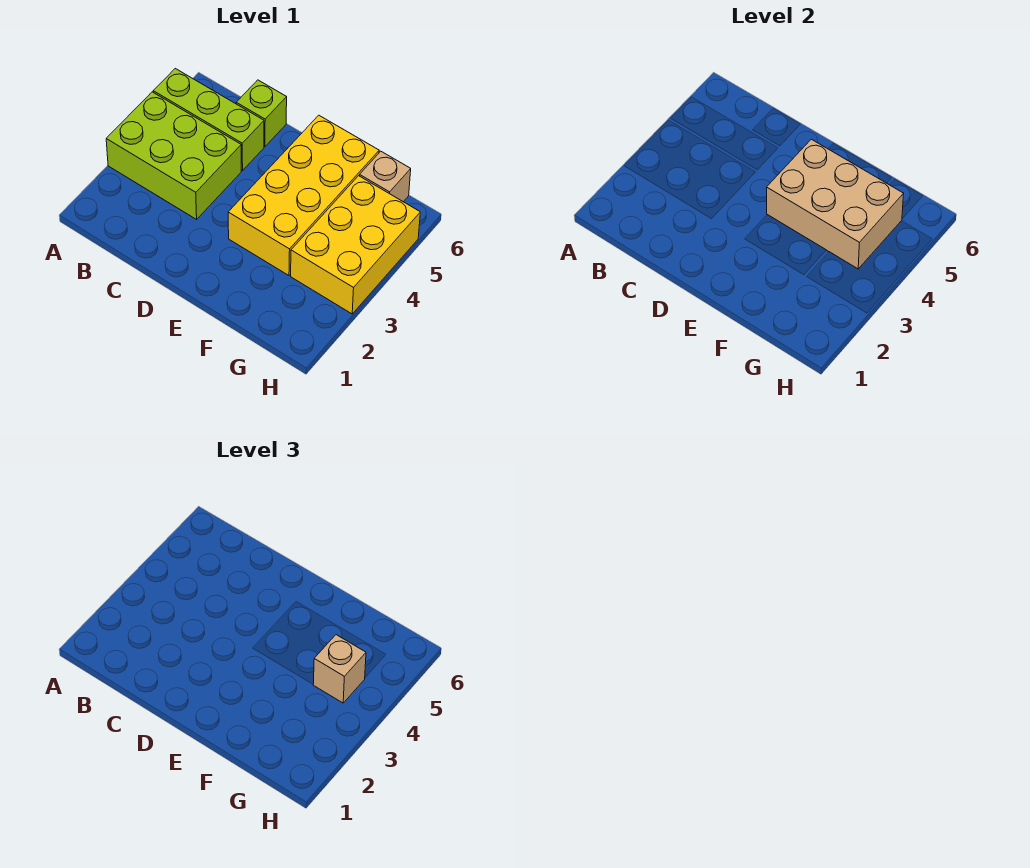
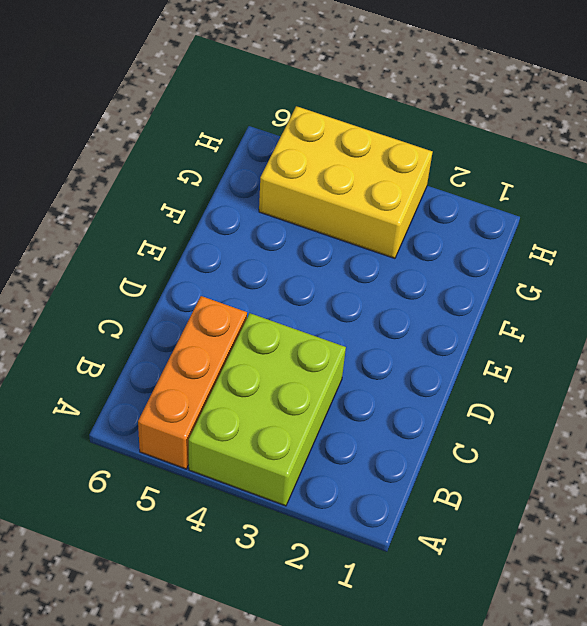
orange 1x3 brick [138,296,247,469] -> lime 1x3 brick [153,69,264,171]
none -> lime 1x1 brick [236,80,287,147]
none -> yellow 2x4 brick [228,115,379,275]

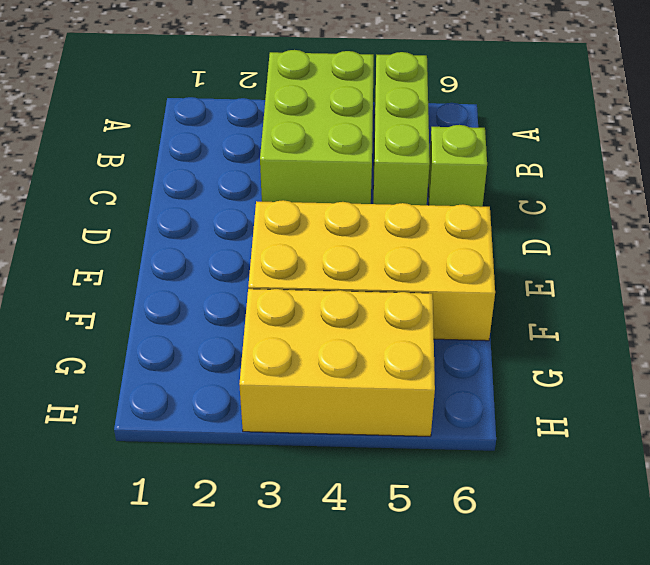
none -> tan 1x1 brick [360,151,411,202]
none -> tan 2x3 brick [767,139,904,269]

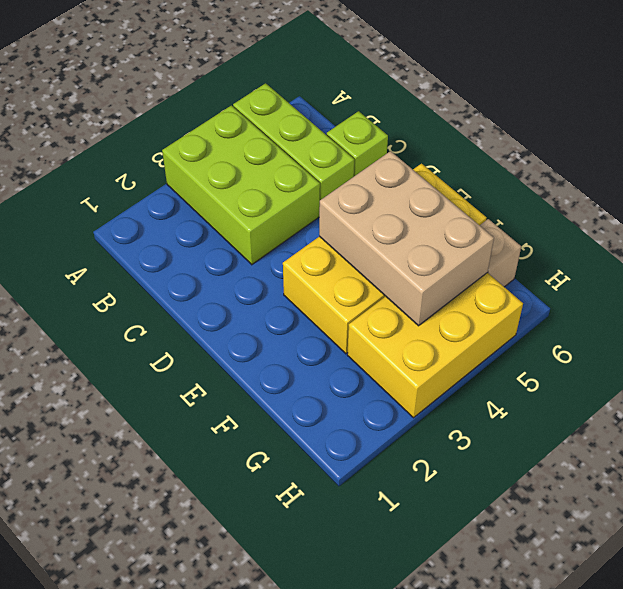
none -> tan 1x1 brick [313,635,366,703]

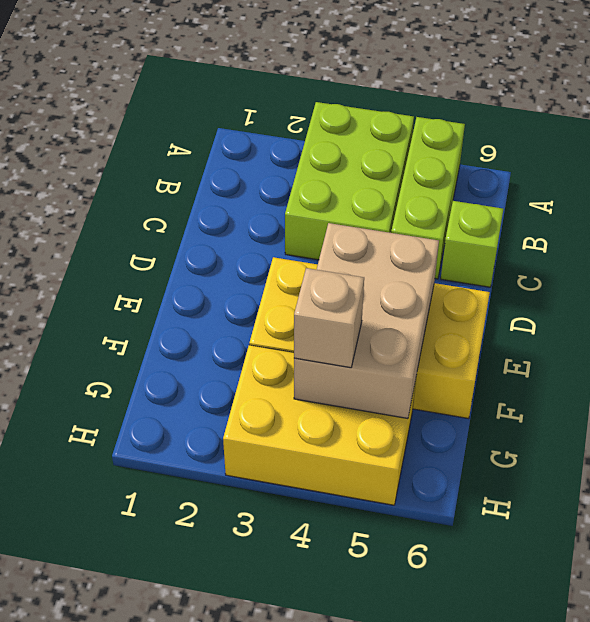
none -> tan 1x1 brick [360,151,411,202]

